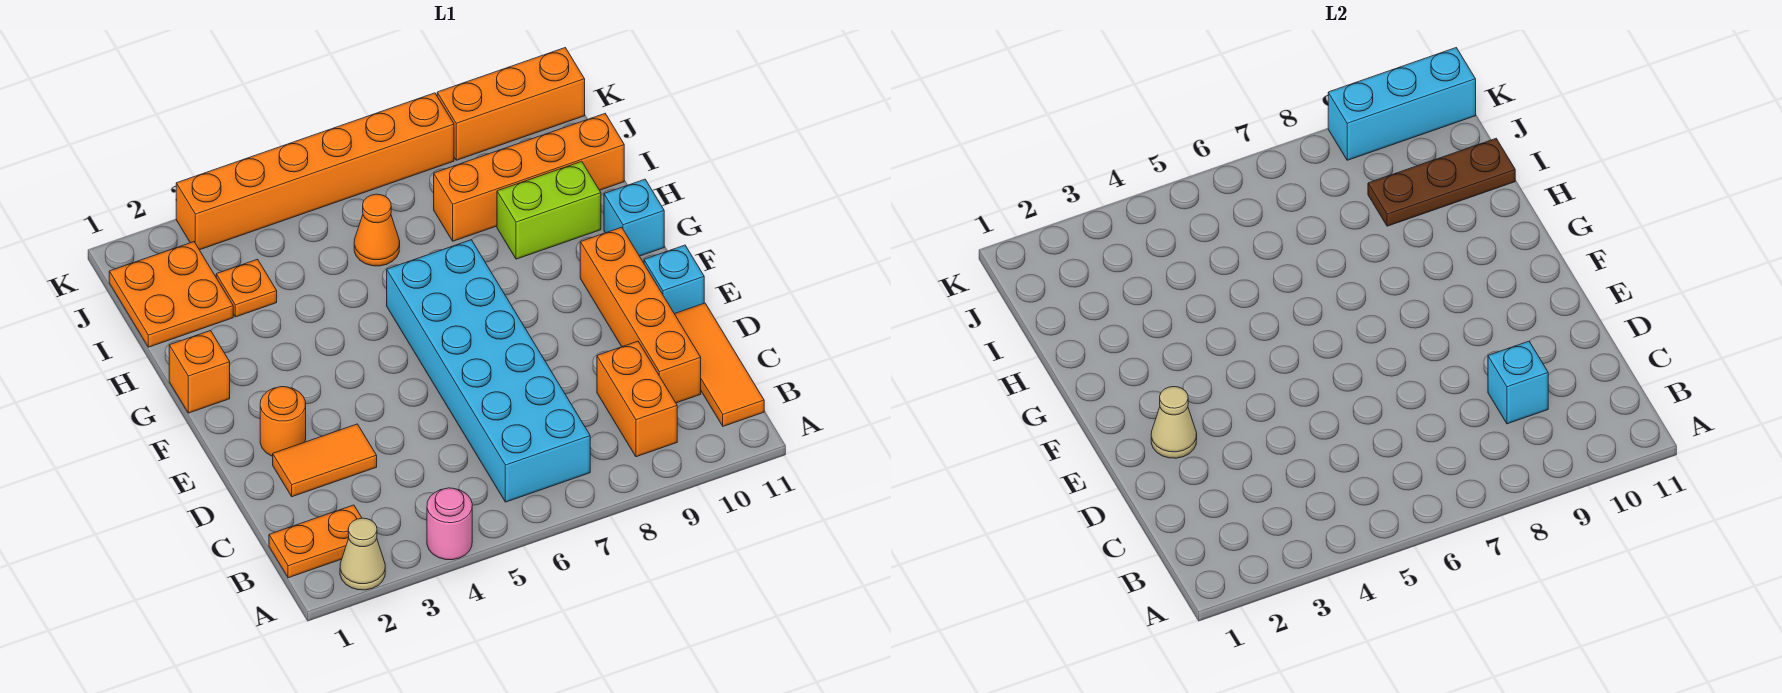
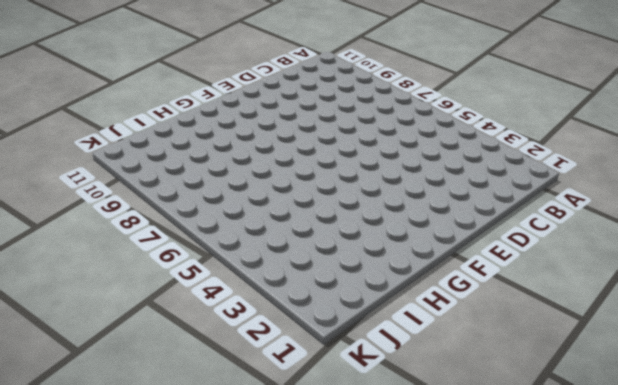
none -> tan 1x1 cone [340,518,385,590]
none -> pink 1x1 round brick [427,488,472,560]
none -> orange 1x2 plate [269,505,362,578]

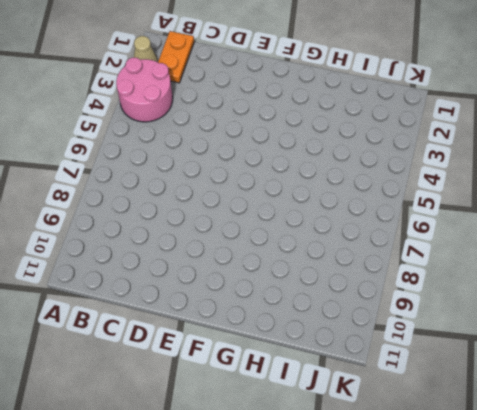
pink 2x2 round brick [116,58,173,122] -> pink 1x1 round brick [427,488,472,560]
none -> cyan 2x6 brick [387,240,590,502]
none -> orange 1x2 brick [597,341,677,457]
none -> orange 1x3 tile [675,303,764,426]

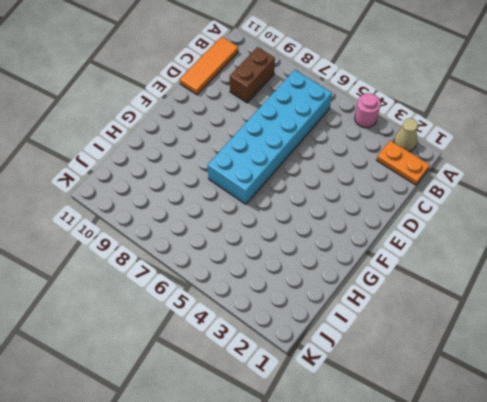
brown 1x2 brick [230,47,275,103] -> orange 1x2 brick [597,341,677,457]
none -> orange 1x4 brick [580,227,701,403]
none -> orange 1x2 tile [273,424,377,497]
none -> orange 1x1 round brick [260,387,306,456]

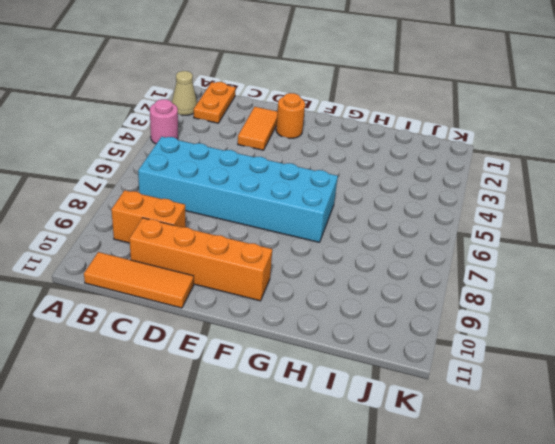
none -> cyan 1x1 brick [644,245,704,314]
none -> orange 1x1 brick [169,331,230,413]
none -> cyan 1x1 brick [604,179,664,256]

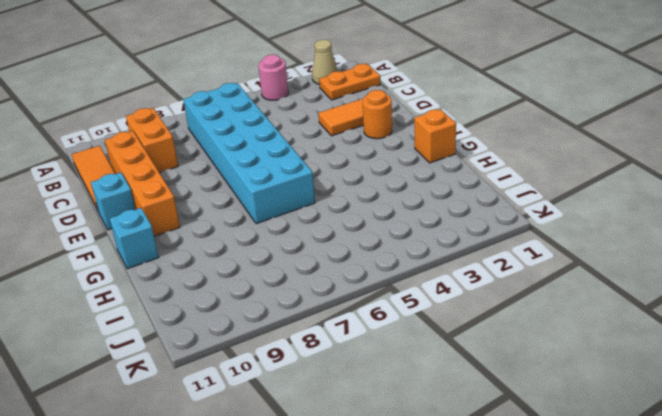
none -> lime 1x2 brick [497,161,601,259]
none -> orange 2x2 plate [109,242,233,347]
none -> orange 1x1 plate [216,259,277,317]

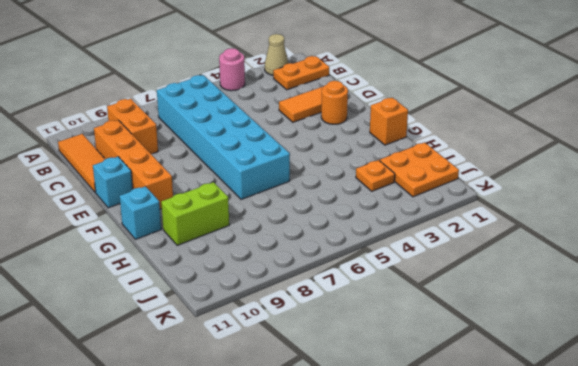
none -> orange 1x1 cone [354,194,400,266]
none -> orange 1x4 brick [434,114,624,241]
none -> orange 1x6 brick [176,93,454,250]

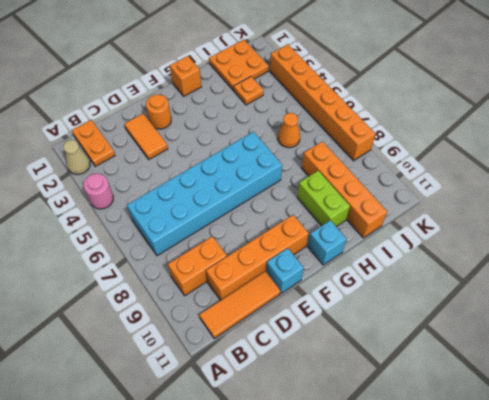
none -> orange 1x3 brick [437,48,585,160]
none -> cyan 1x1 brick [1488,341,1548,424]
none -> tan 1x1 cone [1151,387,1197,458]

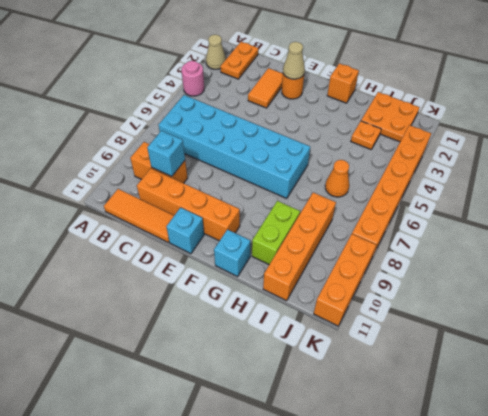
none -> brown 1x3 plate [1368,139,1515,226]
none -> cyan 1x3 brick [1328,48,1476,160]

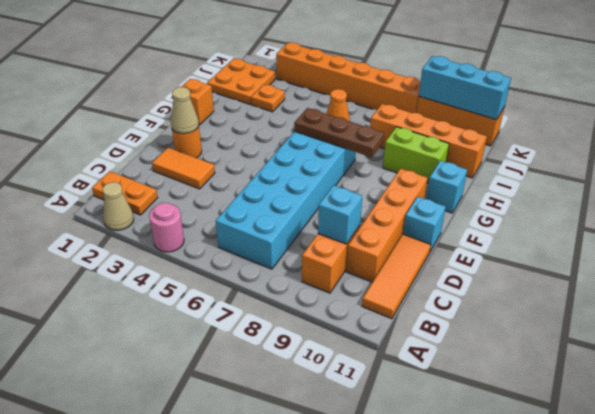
brown 1x3 plate [294,108,384,157] -> brown 1x3 plate moved to [1368,139,1515,226]

